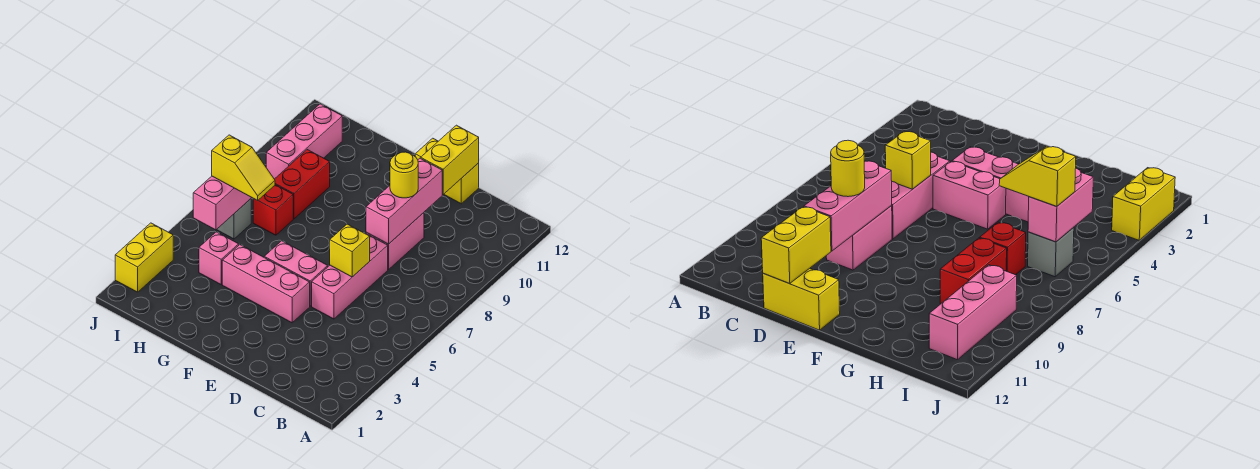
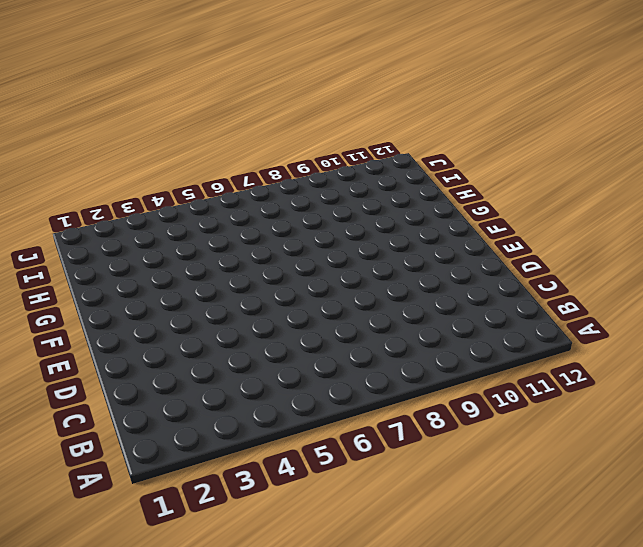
none -> pink 1x3 brick [312,233,388,319]
none -> pink 1x2 brick [366,213,424,270]
none -> yellow 1x2 brick [415,138,479,204]

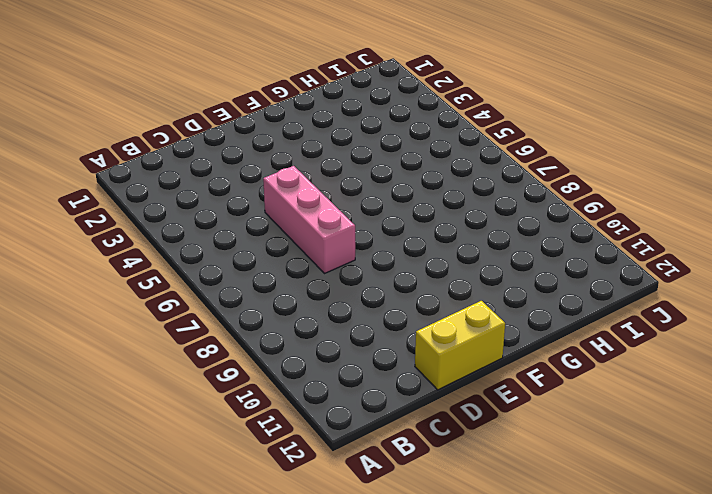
none -> pink 1x2 brick [366,213,424,270]
none -> pink 1x3 brick [222,245,310,323]
none -> pink 1x2 brick [264,241,328,306]

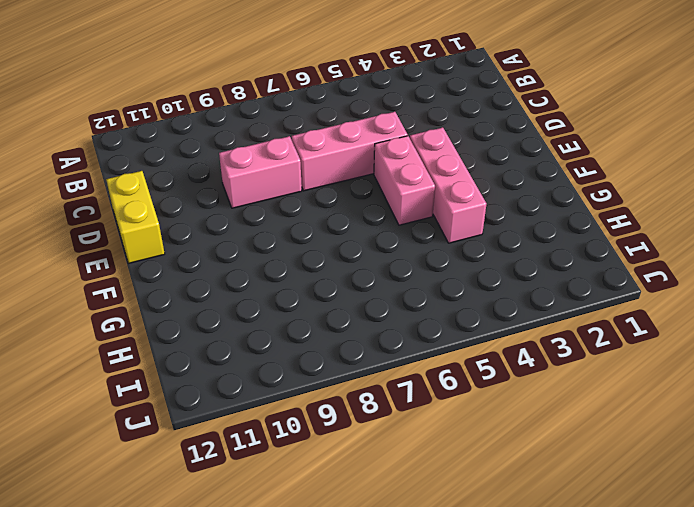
none -> pink 1x1 brick [199,232,239,284]
none -> red 1x1 brick [253,185,293,235]
none -> red 1x2 brick [275,150,330,219]

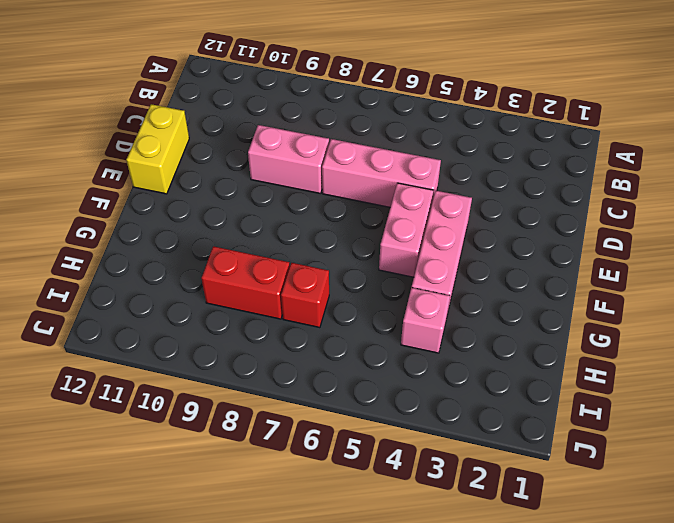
none -> grey 1x1 brick [217,199,251,239]
none -> pink 1x3 brick [266,104,342,179]
none -> yellow 1x2 brick [115,223,173,292]

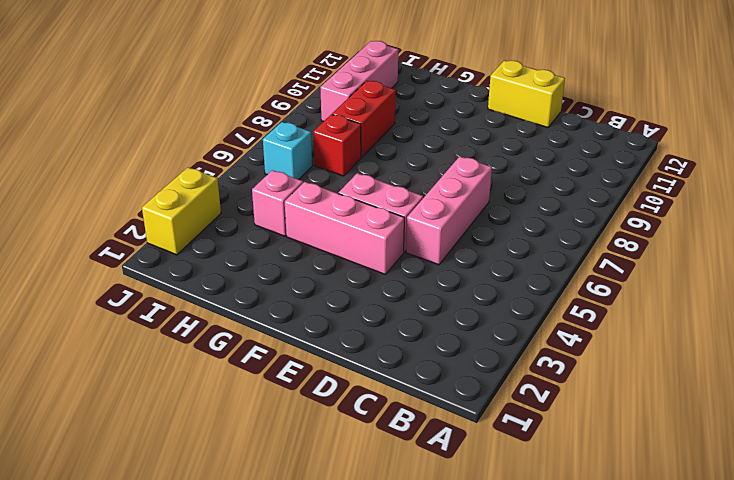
cyan 1x1 brick [263,122,312,179] -> grey 1x1 brick [217,199,251,239]
none -> pink 1x2 brick [366,213,424,270]
none -> yellow 1x1 brick [330,224,370,277]
none -> pink 1x3 brick [366,158,442,244]

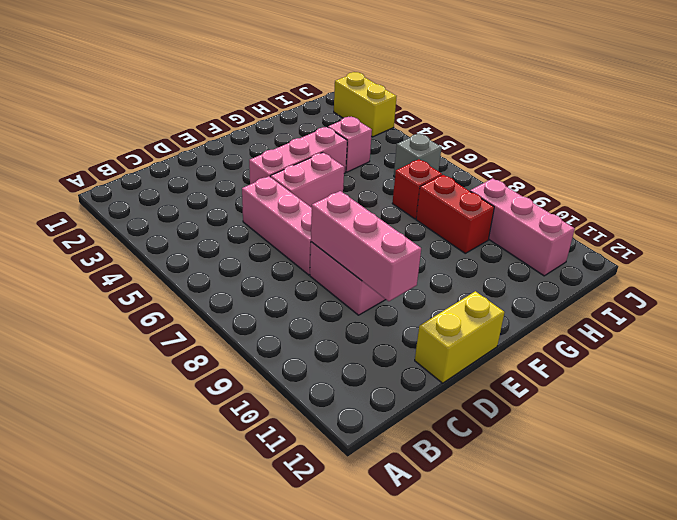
none -> yellow 1x1 brick [330,224,370,277]
none -> yellow 1x2 brick [421,125,479,195]
none -> pink 1x2 brick [193,176,251,230]

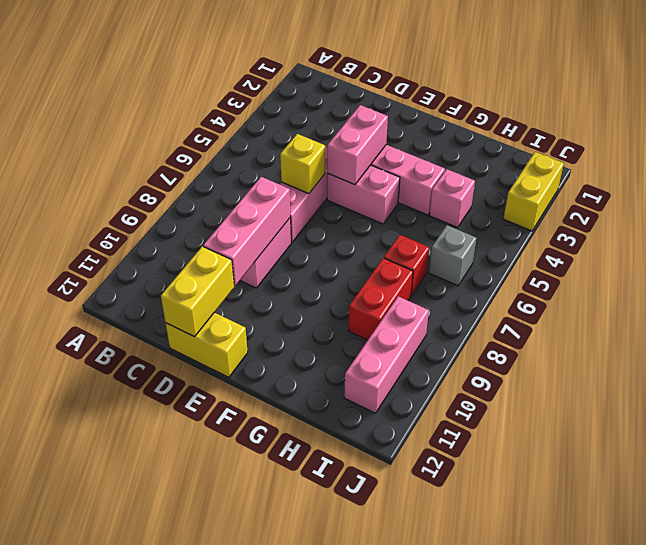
pink 1x2 brick [327,105,388,185] -> pink 1x2 brick moved to [193,176,251,230]
none -> yellow 1x1 round brick [390,152,418,198]
none -> yellow 1x2 slope [212,135,275,200]

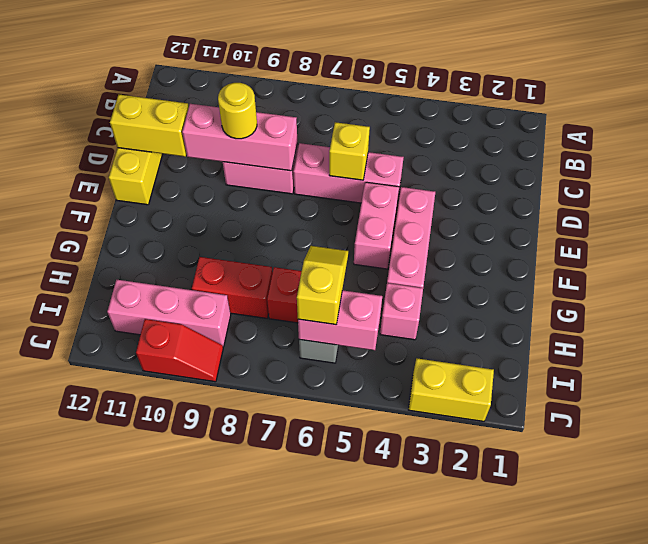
red 1x2 slope [136,319,223,382] -> none

